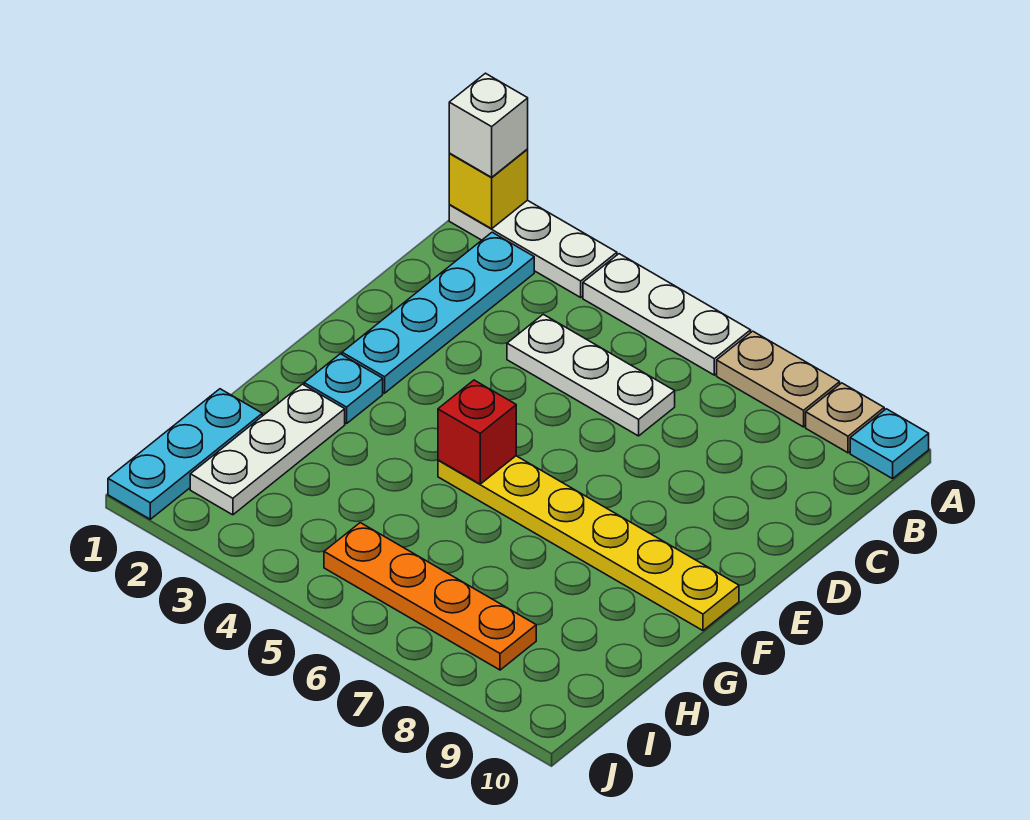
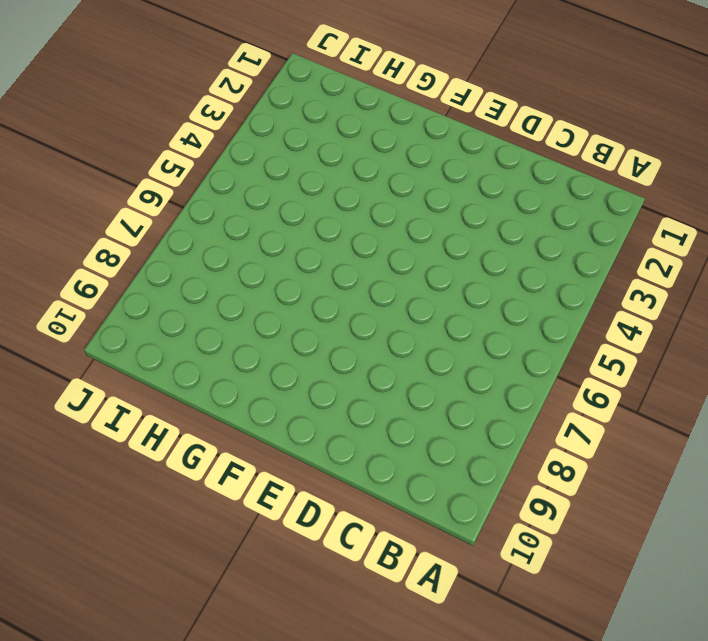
none -> white 1x3 plate [449,200,617,297]
none -> white 1x3 plate [583,254,751,375]
none -> tan 1x2 plate [717,331,840,427]

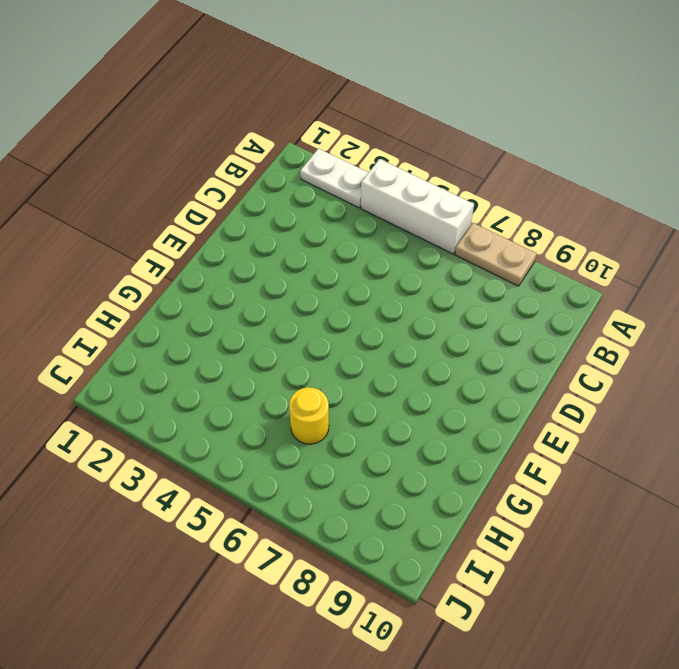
white 1x2 plate [300,149,369,208] -> white 1x3 plate [449,200,617,297]
white 1x3 brick [361,159,474,254] -> white 1x3 plate [583,254,751,375]
yellow 1x1 round brick [289,387,329,444] -> none
none -> tan 1x1 plate [806,383,884,453]
none -> cyan 1x1 plate [850,409,929,479]
none -> cyan 1x4 plate [342,232,534,393]

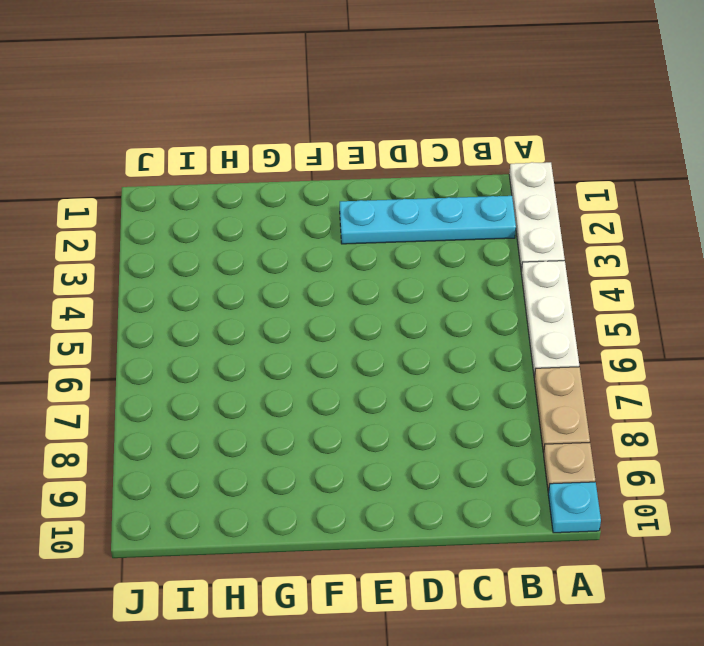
none -> white 1x3 plate [507,314,675,436]
none -> cyan 1x1 plate [304,354,383,424]
none -> yellow 1x6 plate [438,456,739,631]

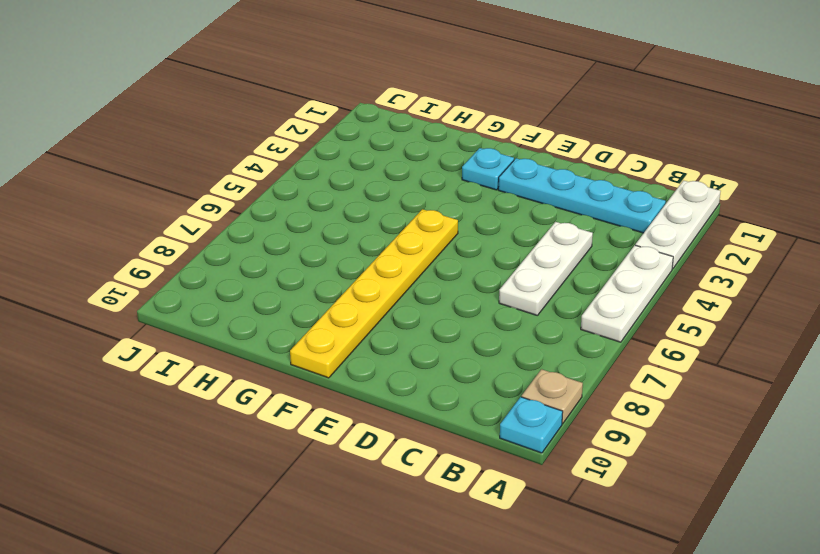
none -> tan 1x2 plate [717,331,840,427]
none -> white 1x3 plate [190,384,345,515]
none -> cyan 1x3 plate [108,389,262,519]

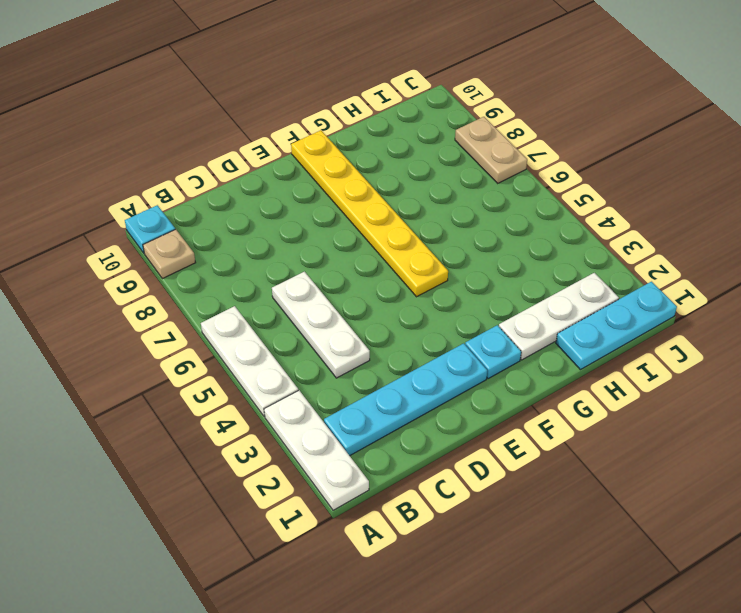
tan 1x2 plate [455,117,527,183] -> tan 1x2 plate moved to [717,331,840,427]
none -> orange 1x4 plate [324,523,536,670]
none -> yellow 1x1 brick [449,149,528,229]
none -> red 1x1 brick [438,380,516,484]

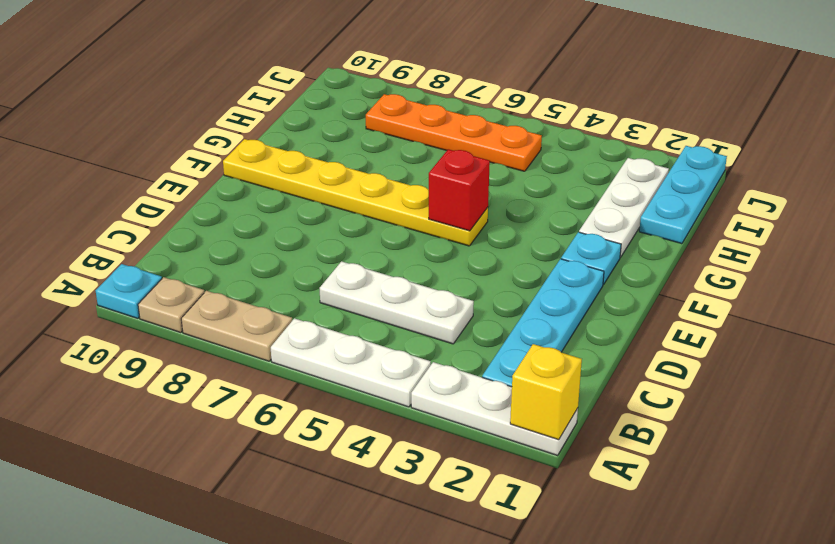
none -> white 1x1 brick [449,73,528,177]

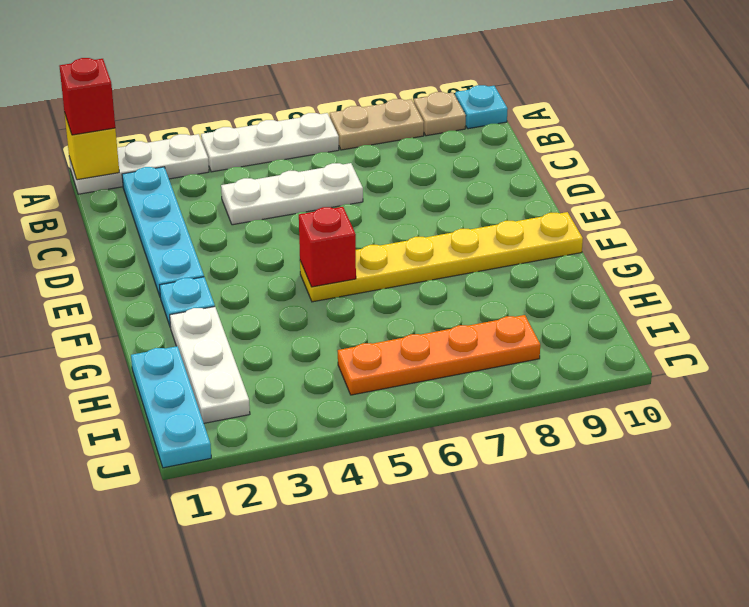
red 1x1 brick [60,58,115,135] -> white 1x1 brick [449,73,528,177]

